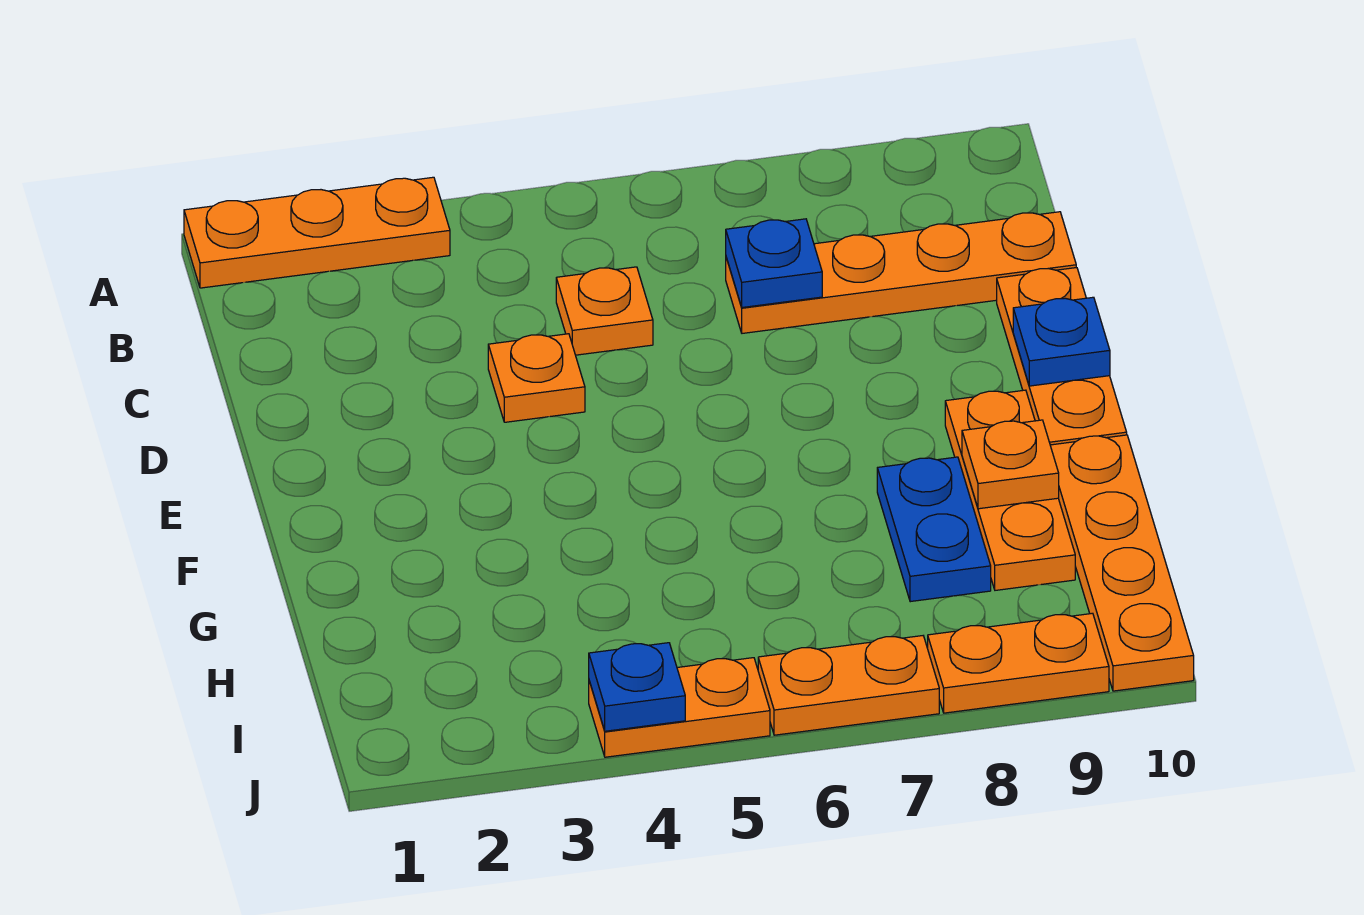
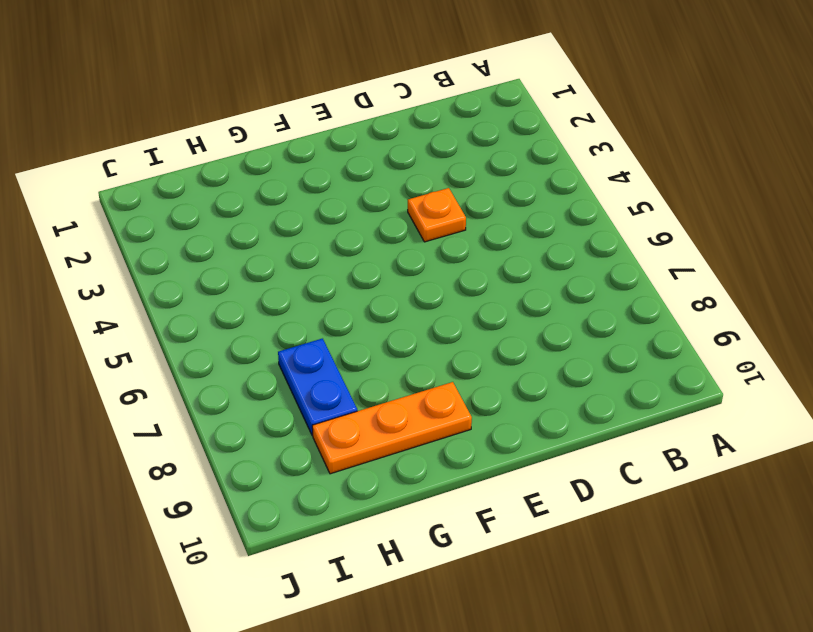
blue 1x2 plate [278,339,357,435] -> blue 1x2 plate turned to [877,457,991,602]
none -> orange 1x3 plate [184,177,450,288]
none -> orange 1x1 plate [556,267,653,355]
none -> orange 1x4 plate [726,212,1076,333]

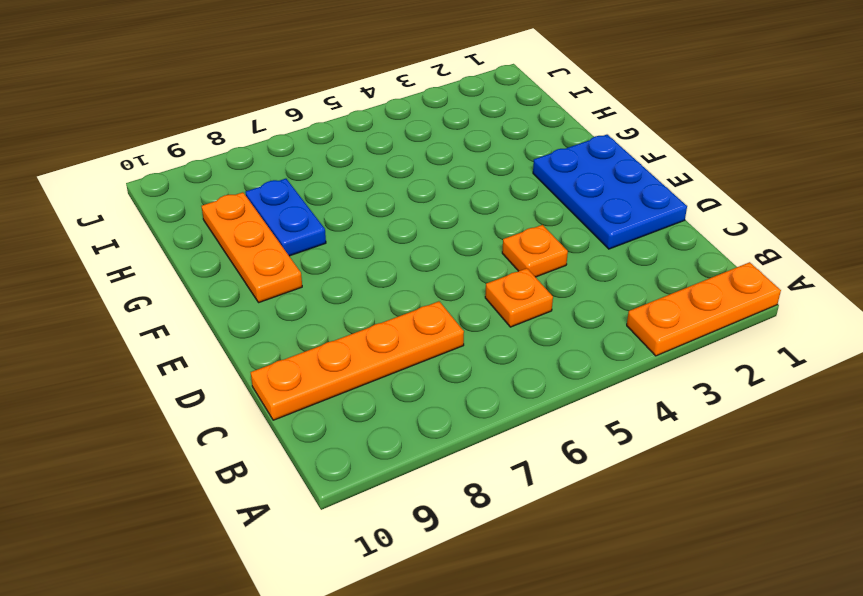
blue 2x3 plate [533,135,687,249] -> none
none -> orange 1x3 plate [997,268,1127,445]
none -> orange 1x4 plate [1050,435,1194,691]
none -> orange 1x2 plate [589,658,770,757]

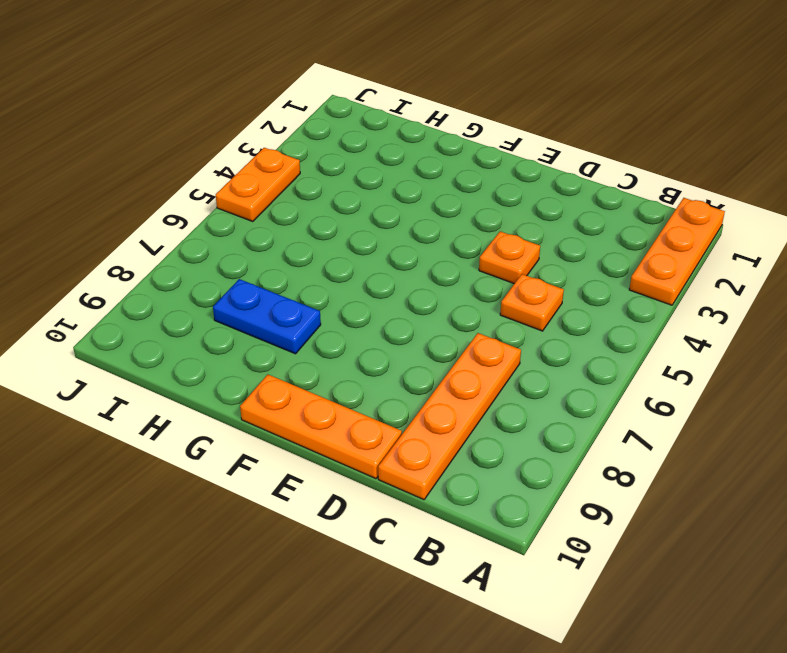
none -> orange 1x3 plate [945,390,1075,590]
none -> orange 1x4 plate [1050,435,1194,691]
none -> orange 1x2 plate [758,636,939,735]

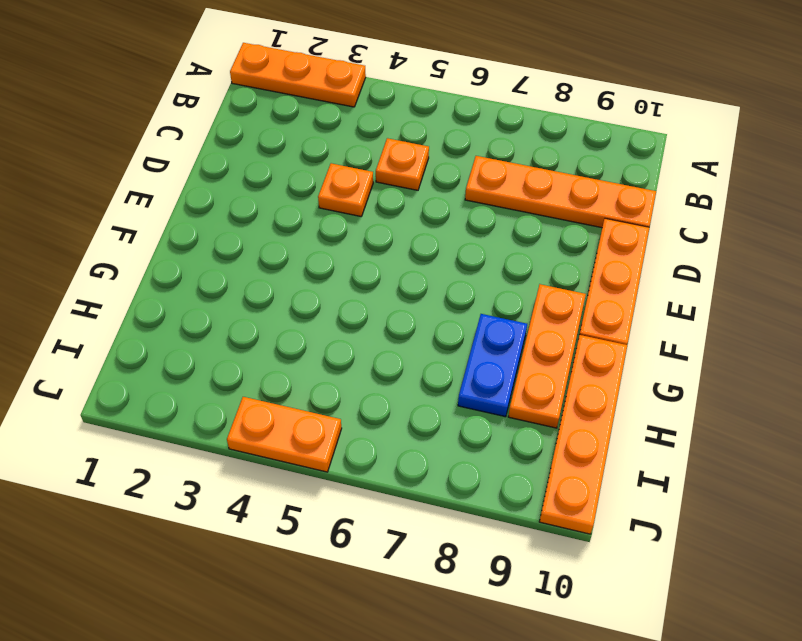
none -> orange 1x2 plate [758,636,939,735]
none -> orange 1x2 plate [928,613,1109,713]
none -> blue 1x1 plate [726,219,822,308]

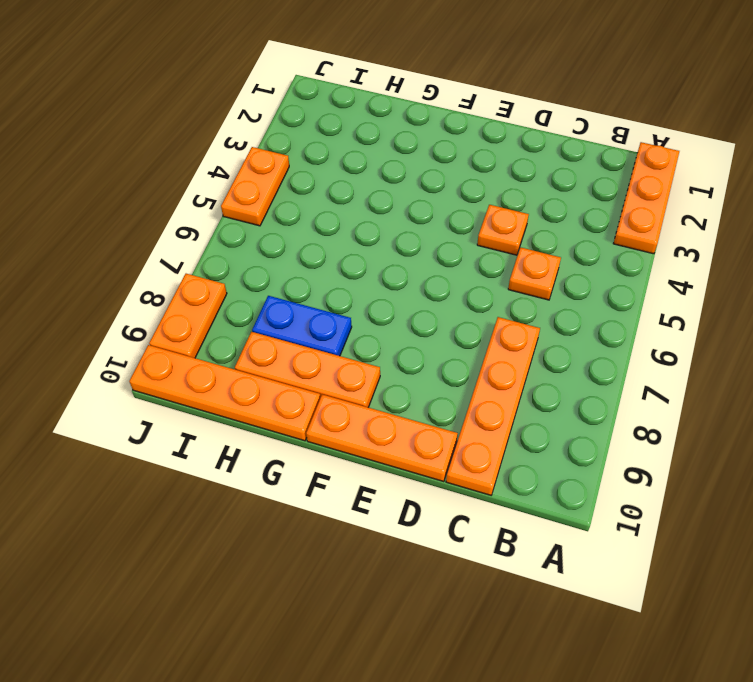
none -> orange 1x2 plate [758,636,939,735]
none -> blue 1x1 plate [726,219,822,308]
none -> blue 1x1 plate [1013,297,1110,386]

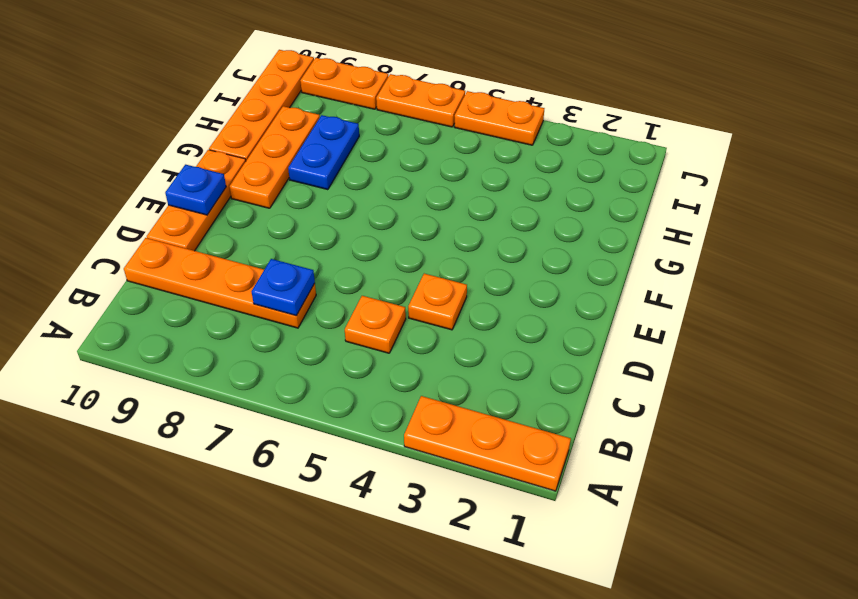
none -> orange 1x1 plate [962,420,1059,509]
none -> blue 1x1 plate [589,643,685,731]

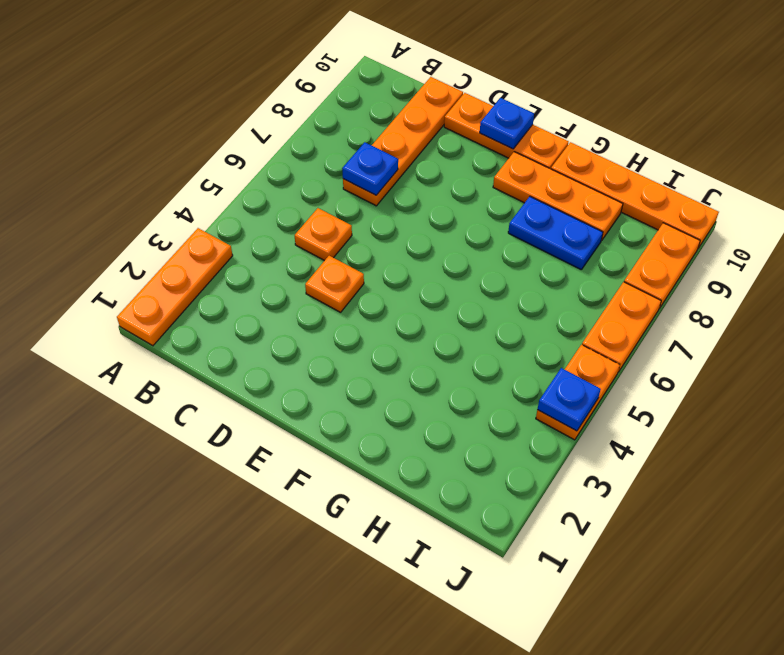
none -> orange 1x1 plate [962,420,1059,509]

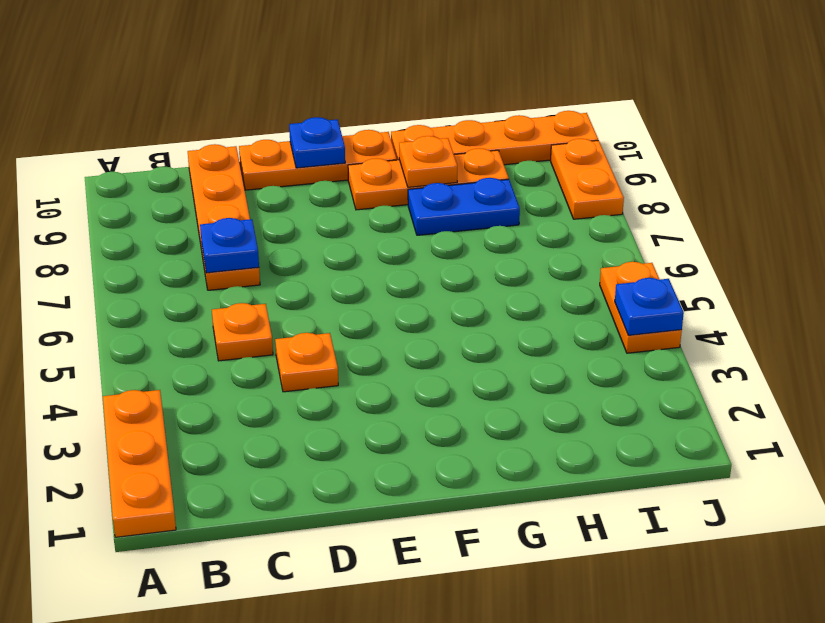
none -> orange 1x2 plate [758,636,939,735]

